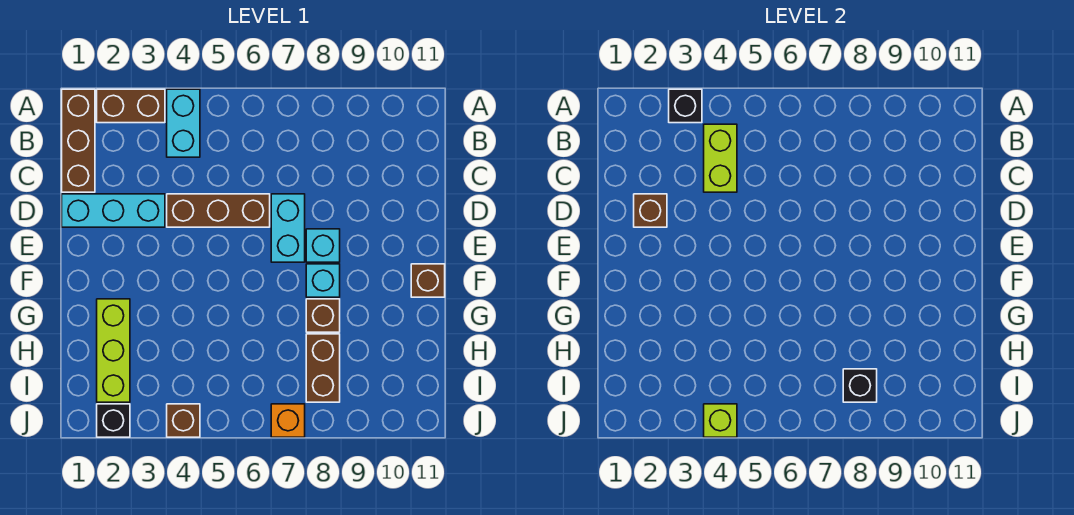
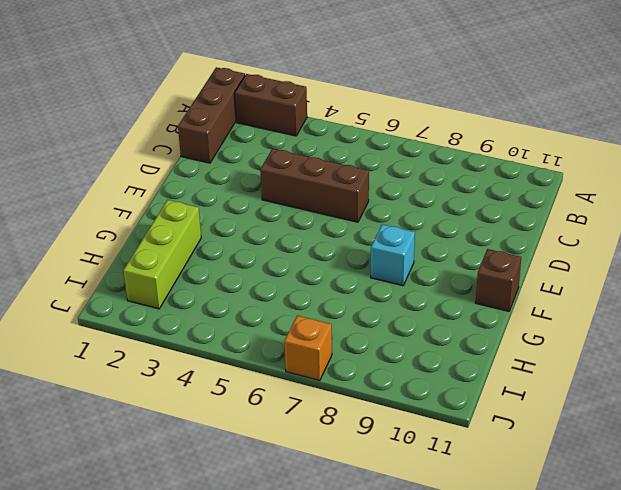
none -> cyan 1x2 brick [167,89,200,157]
none -> cyan 1x3 brick [62,194,165,227]
none -> cyan 1x2 brick [271,194,305,262]

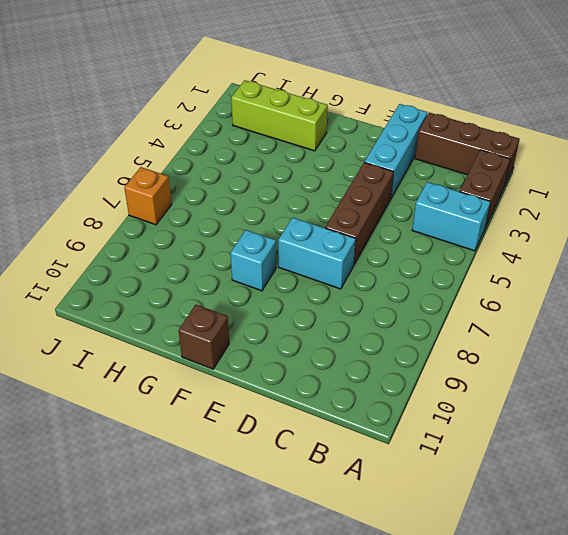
none -> cyan 1x1 brick [306,229,340,262]
none -> brown 1x1 brick [306,299,340,332]
none -> brown 1x2 brick [306,334,340,402]

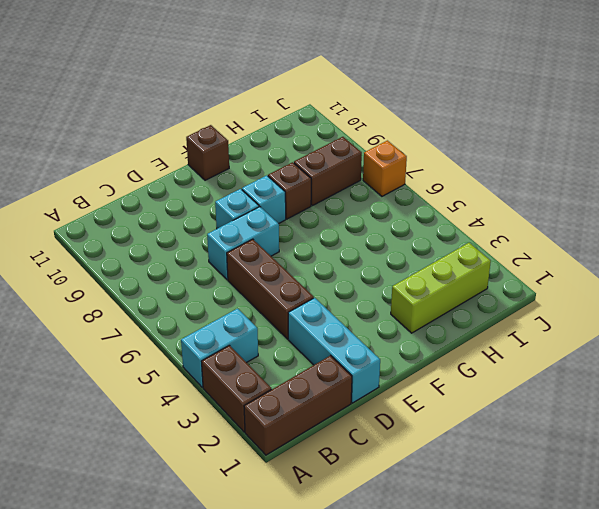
none -> black 1x1 brick [97,404,130,437]
none -> brown 1x1 brick [167,404,200,437]
none -> black 1x1 brick [669,89,702,123]

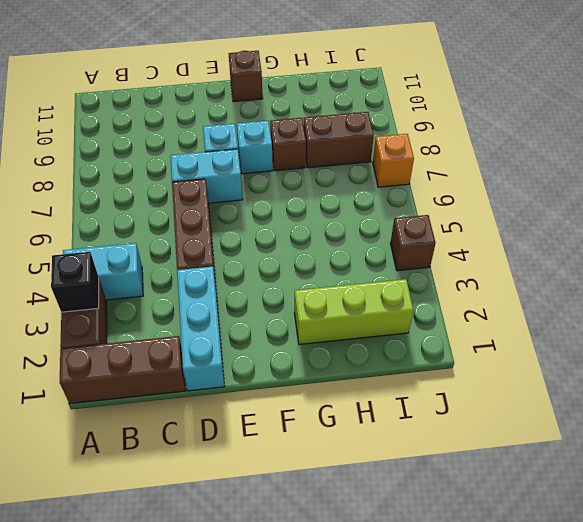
none -> black 1x1 brick [97,404,130,437]
none -> lime 1x2 brick [704,124,737,192]
none -> brown 1x1 brick [634,194,667,227]

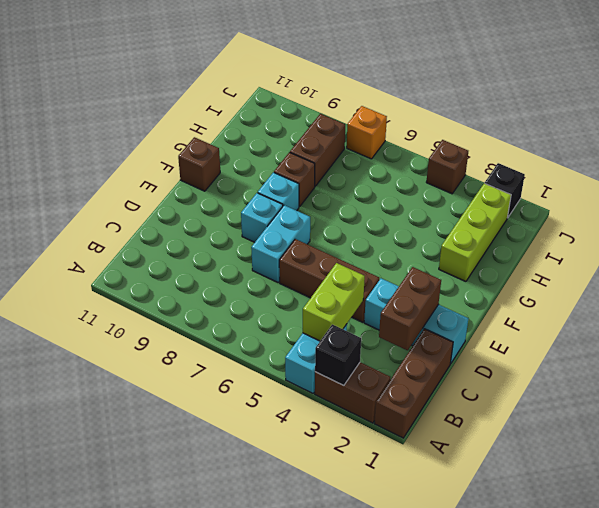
brown 1x2 brick [379,267,441,350] -> brown 1x1 brick [634,194,667,227]
none -> black 1x1 brick [843,369,877,402]
none -> lime 1x1 brick [704,404,737,437]

